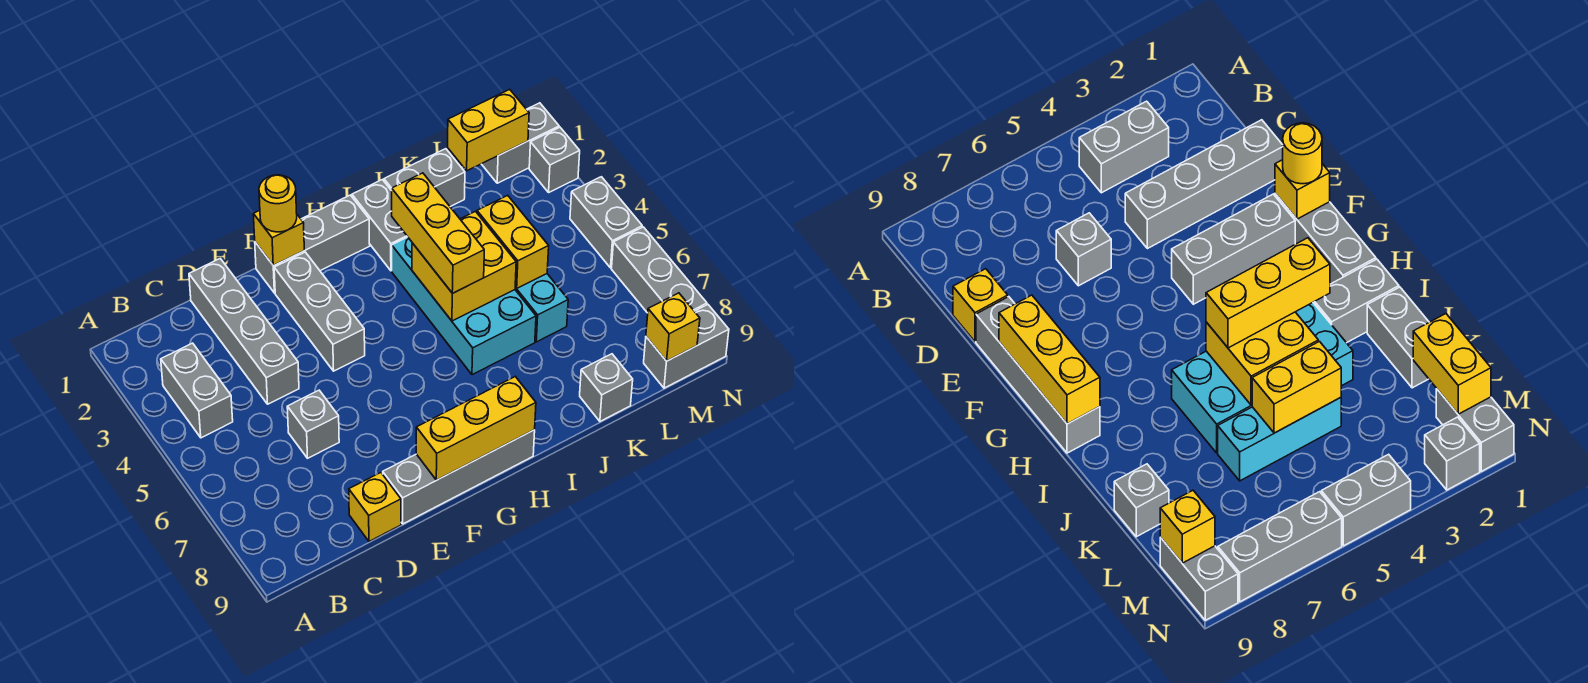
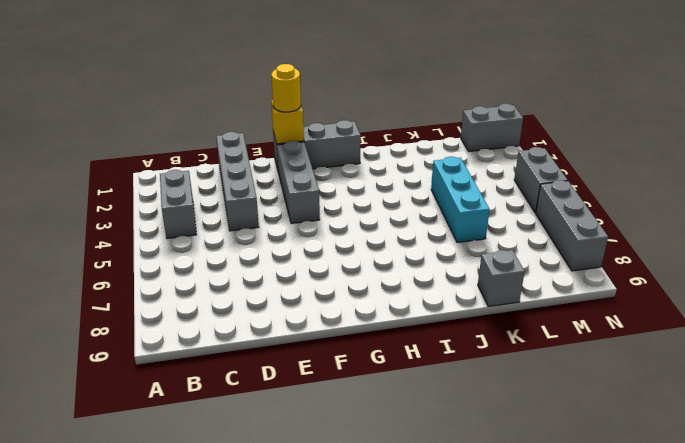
none -> grey 1x1 brick [287,390,339,458]
none -> yellow 1x1 brick [349,473,401,541]
none -> grey 1x4 brick [383,430,535,524]

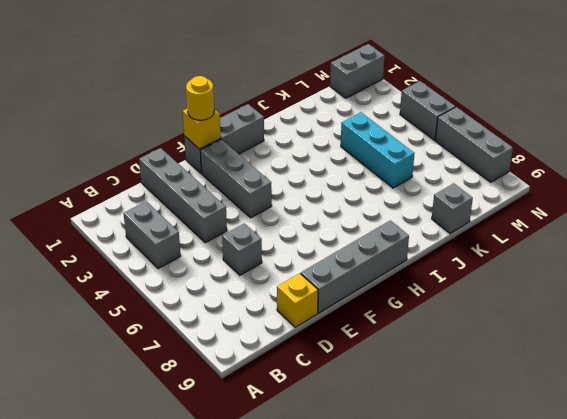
none -> grey 1x2 brick [352,180,408,271]
none -> cyan 2x4 brick [392,237,536,375]
none -> grey 1x2 brick [384,149,465,207]

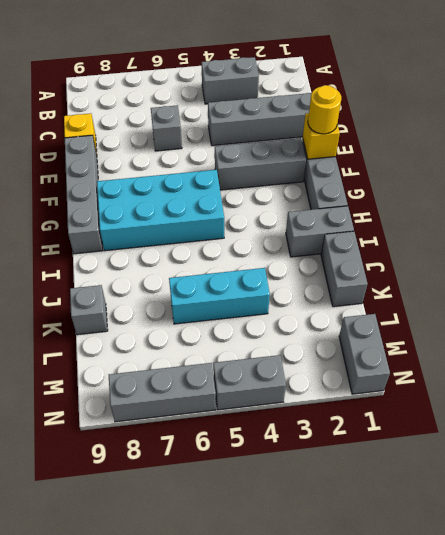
cyan 2x4 brick [97,170,224,251] -> cyan 2x4 brick moved to [392,237,536,375]
none -> grey 1x2 brick [644,305,729,388]
none -> grey 1x1 brick [529,127,580,192]
none -> yellow 1x3 brick [416,377,536,480]

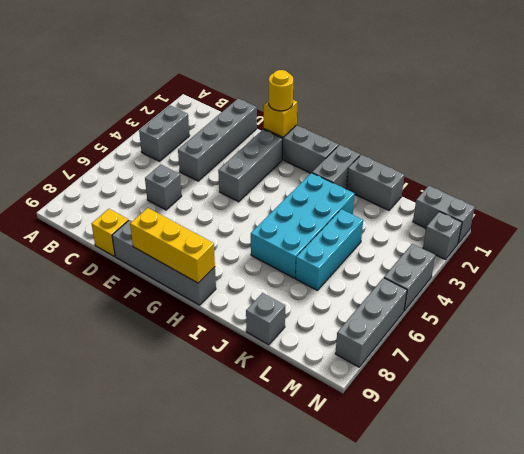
none -> grey 1x2 brick [644,305,729,388]
none -> yellow 2x2 brick [412,211,516,321]
none -> yellow 1x2 brick [477,195,549,288]

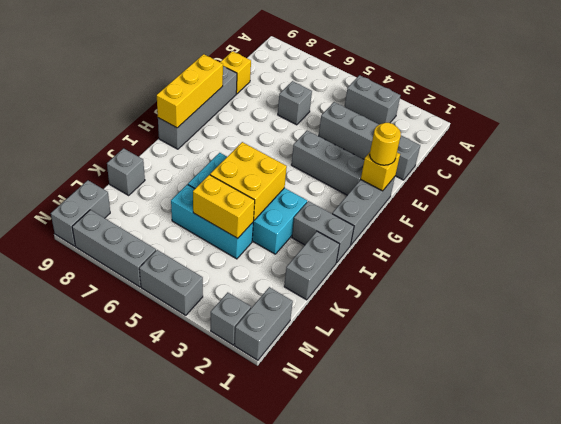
none -> yellow 1x2 brick [448,89,529,171]
none -> yellow 1x1 brick [646,293,700,361]
none -> yellow 1x3 brick [392,173,484,293]

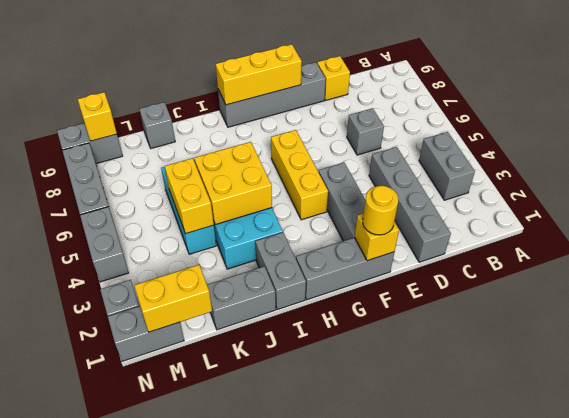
yellow 1x3 brick [271,130,328,220] -> yellow 1x3 brick moved to [392,173,484,293]

